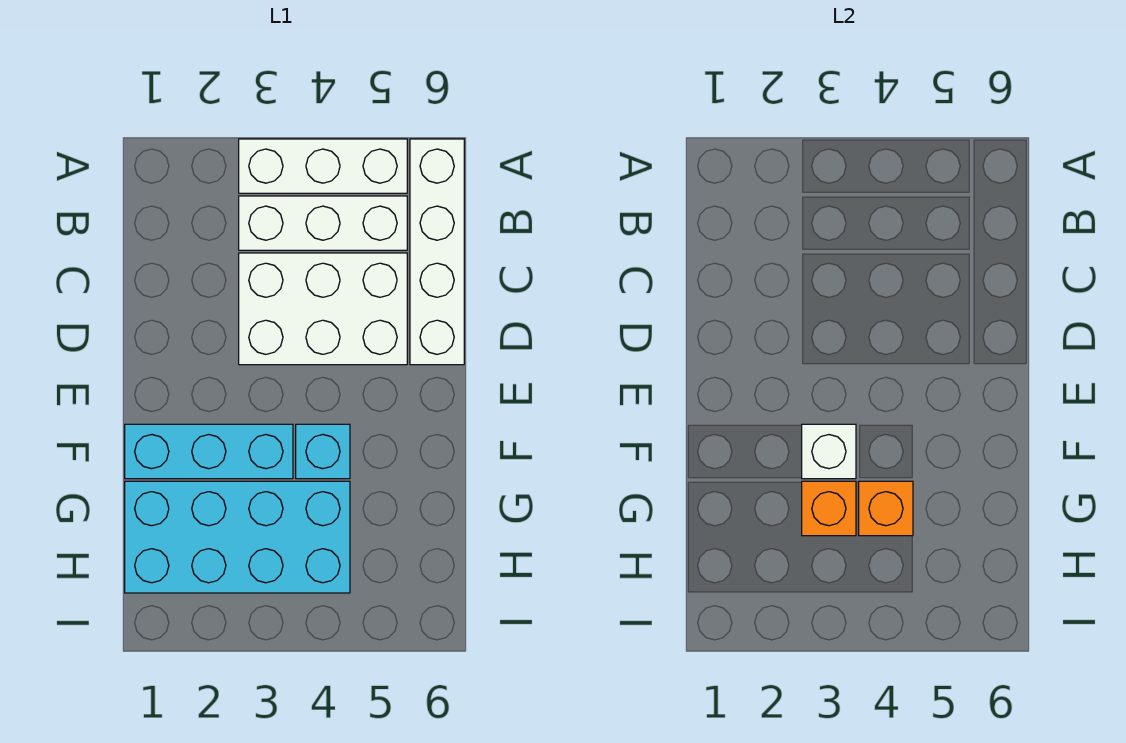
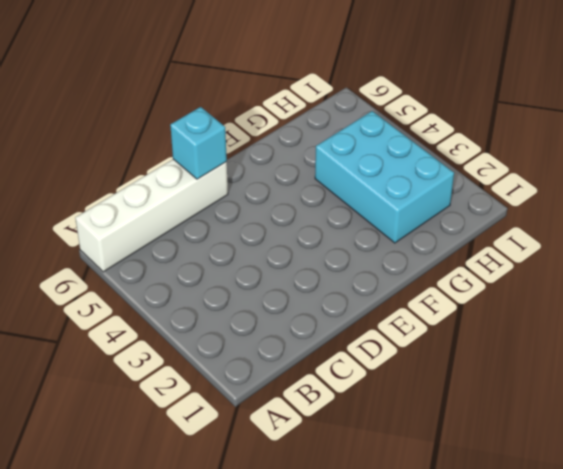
cyan 1x1 brick [170,107,227,179] -> cyan 1x1 brick moved to [296,424,350,479]
cyan 2x3 brick [315,111,454,243] -> cyan 2x4 brick [125,481,350,593]
none -> white 1x3 brick [239,139,407,193]
none -> white 1x3 brick [239,196,407,250]

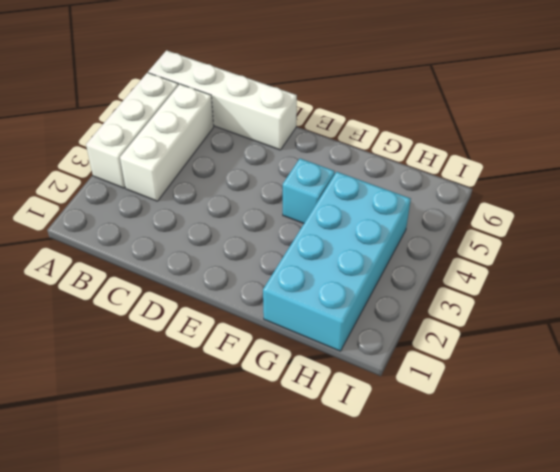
none -> white 2x3 brick [239,253,407,365]
none -> cyan 1x3 brick [125,424,293,479]

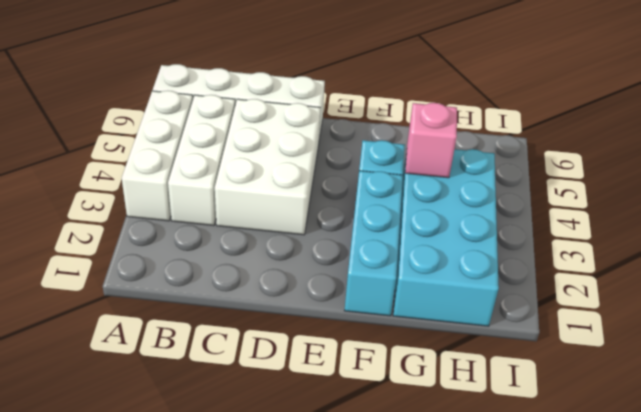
pink 1x1 brick [405,103,457,178] -> orange 1x1 brick [859,481,913,536]
none -> white 1x1 brick [802,424,856,479]
none -> orange 1x1 brick [802,481,856,536]

